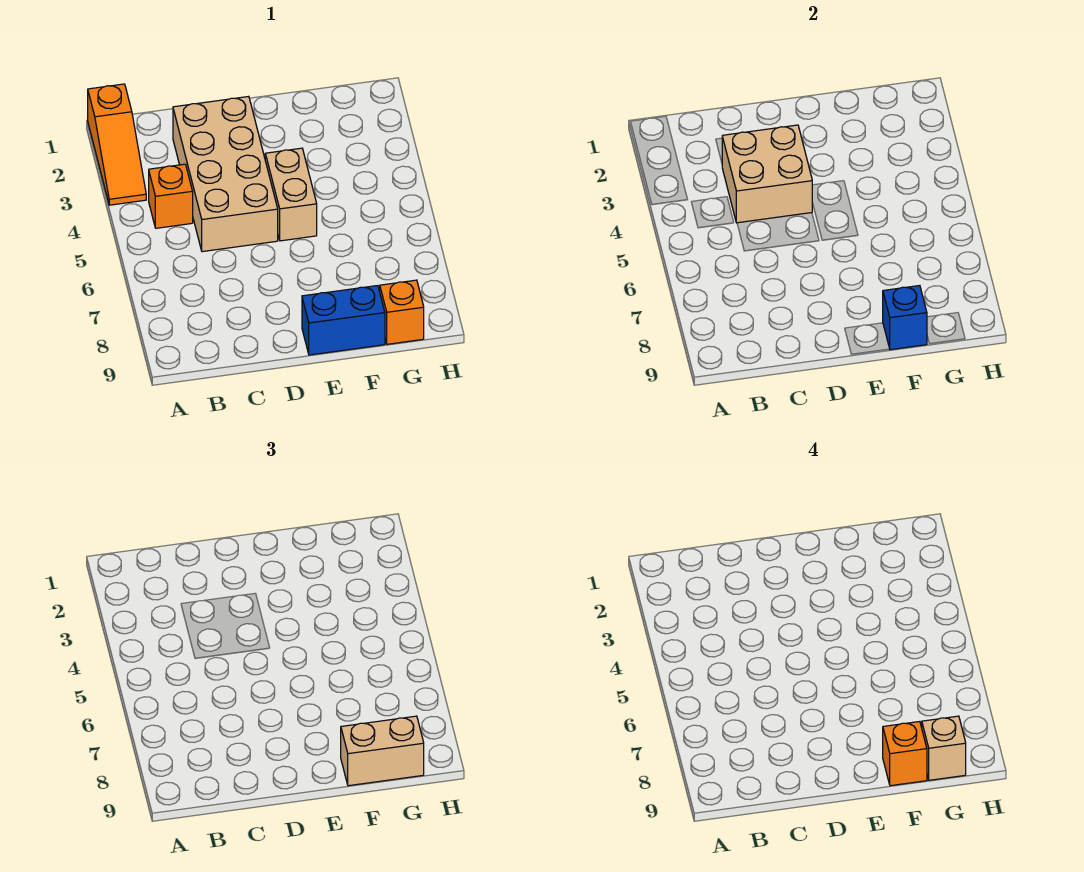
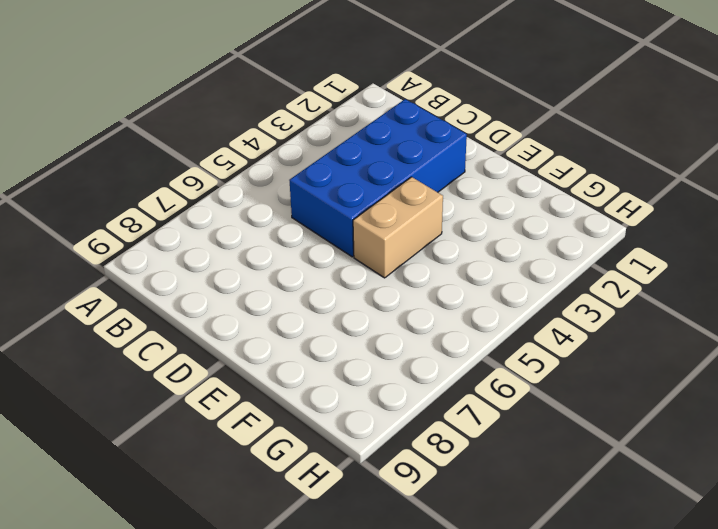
blue 2x4 brick [289,99,467,257] -> tan 2x4 brick [173,96,278,252]
none -> orange 1x3 slope [88,84,146,205]
none -> orange 1x1 brick [149,164,193,228]

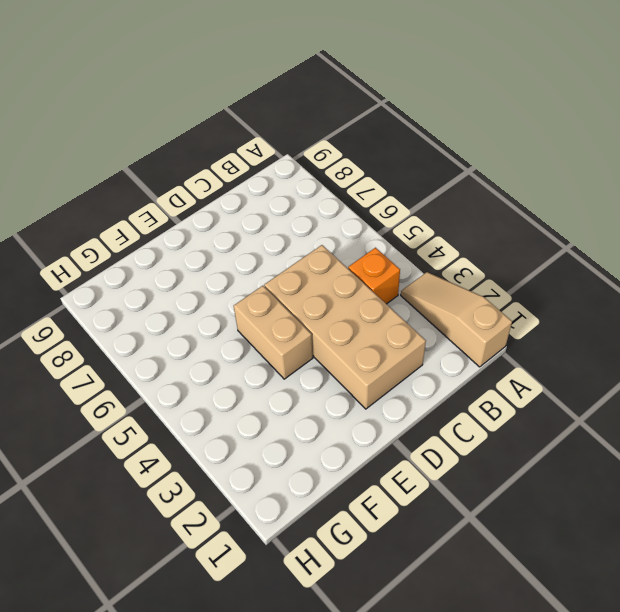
tan 1x3 slope [401,272,512,367] -> orange 1x3 slope [88,84,146,205]
none -> blue 1x2 brick [302,286,385,355]
none -> orange 1x1 brick [380,280,424,344]

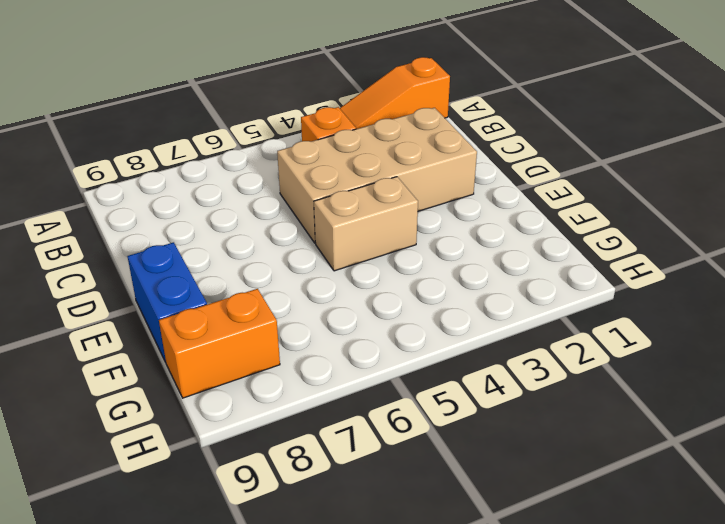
orange 1x2 brick [159,289,280,398] -> orange 1x1 brick [380,280,424,344]
none -> tan 2x2 brick [722,125,812,223]
none -> blue 1x1 brick [883,286,927,350]

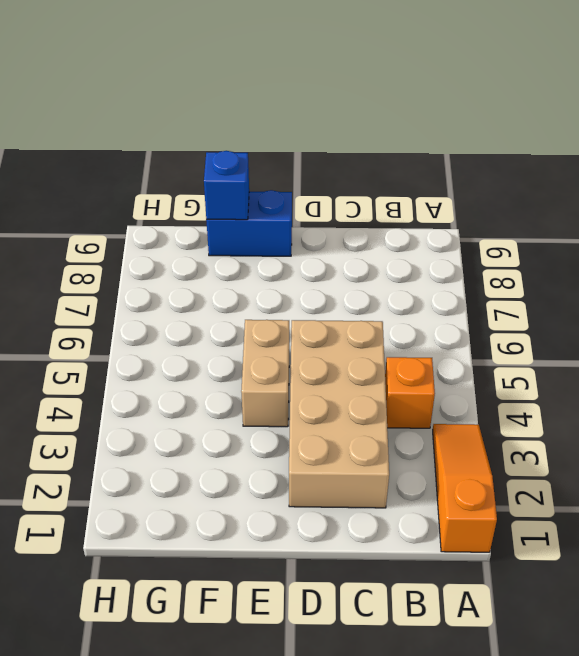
none -> orange 1x1 brick [380,280,424,344]
none -> tan 2x2 brick [722,125,812,223]

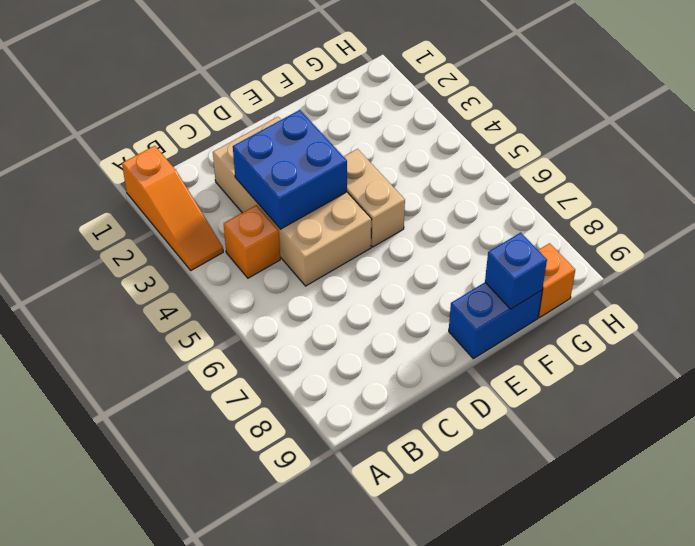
blue 2x2 brick [233,110,347,229] -> tan 2x2 brick [722,125,812,223]
none -> tan 1x2 brick [341,716,424,786]
none -> orange 1x1 brick [883,722,927,786]

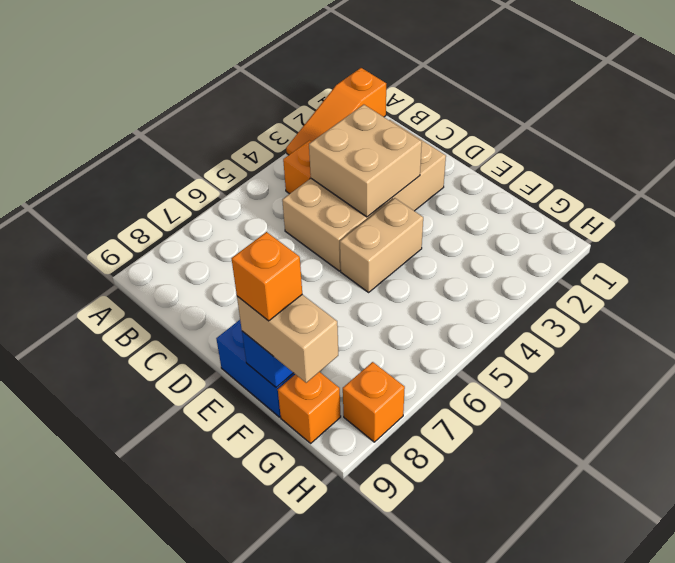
orange 1x1 brick [343,362,405,442] -> none
none -> tan 1x1 brick [922,716,966,780]

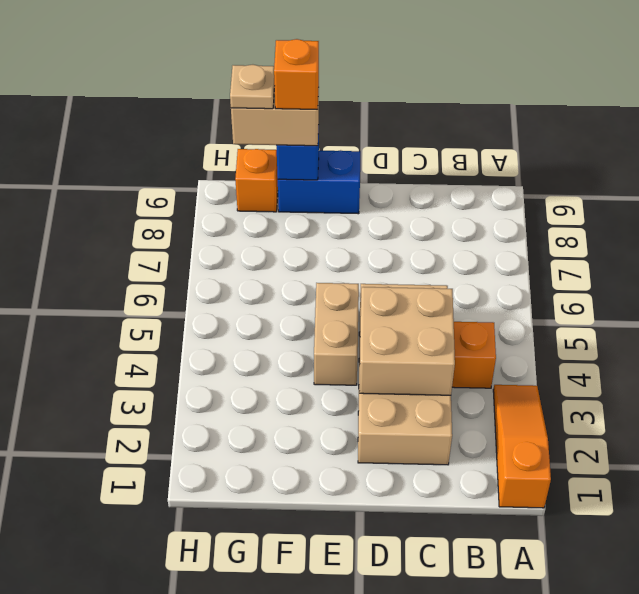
tan 1x1 plate [230,65,275,109] -> tan 1x1 brick [922,716,966,780]

